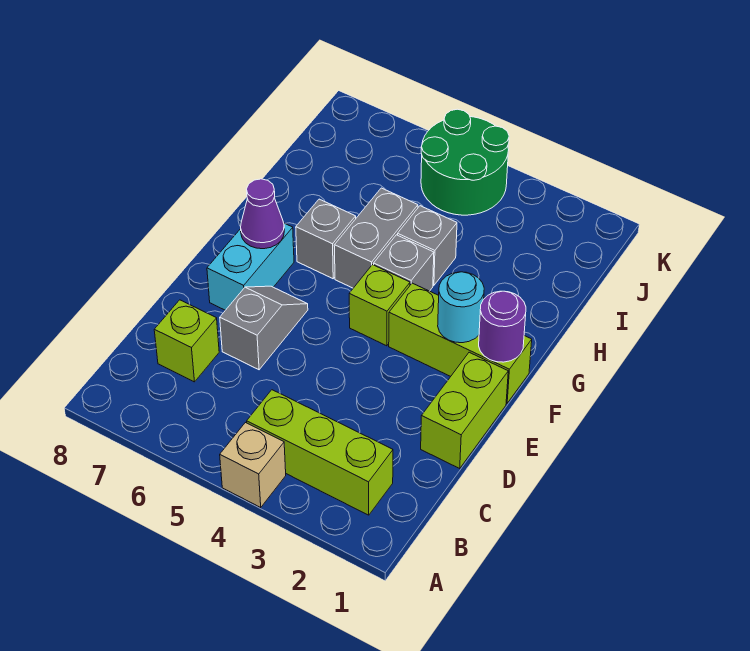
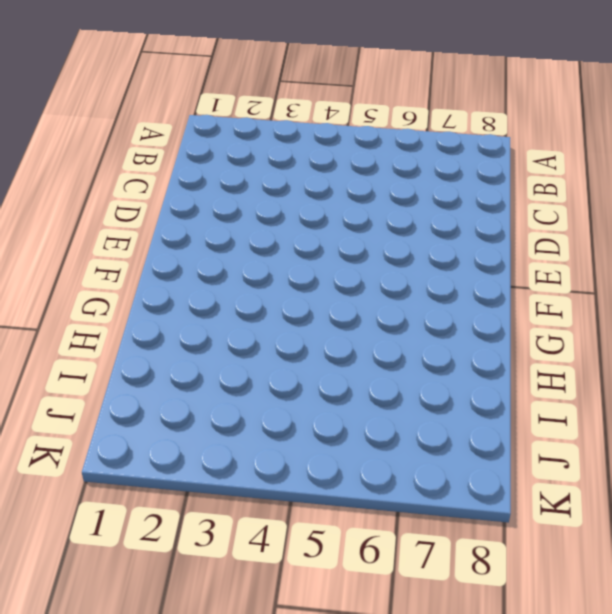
none -> tan 1x1 brick [220,423,286,507]
none -> lime 1x3 brick [247,390,393,515]
none -> lime 1x1 brick [154,300,219,382]

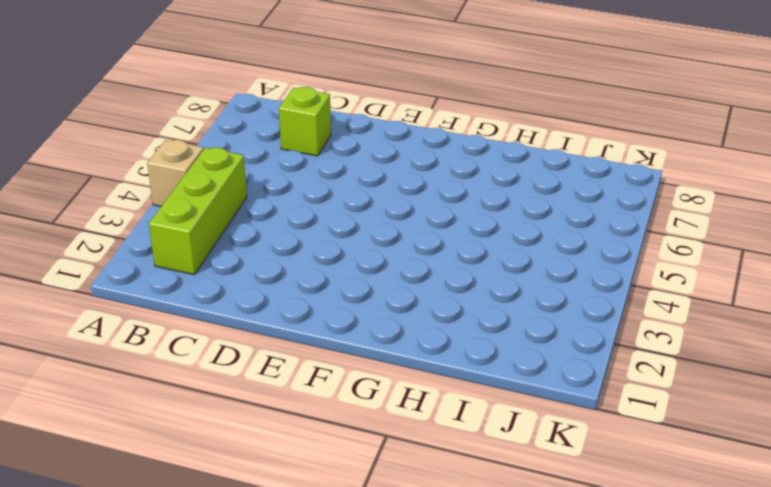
none -> lime 1x2 brick [421,352,508,468]
none -> grey 1x2 slope [220,286,308,370]
none -> cyan 1x2 brick [207,223,294,310]

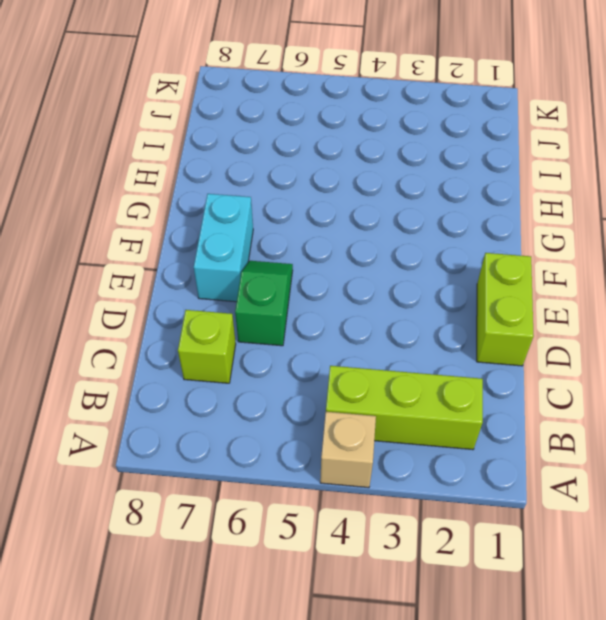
green 1x2 slope [235,261,293,346] -> grey 1x2 slope [220,286,308,370]
none -> lime 1x3 brick [389,283,532,403]
none -> lime 1x1 brick [349,265,410,346]
none -> grey 1x1 brick [374,235,434,291]

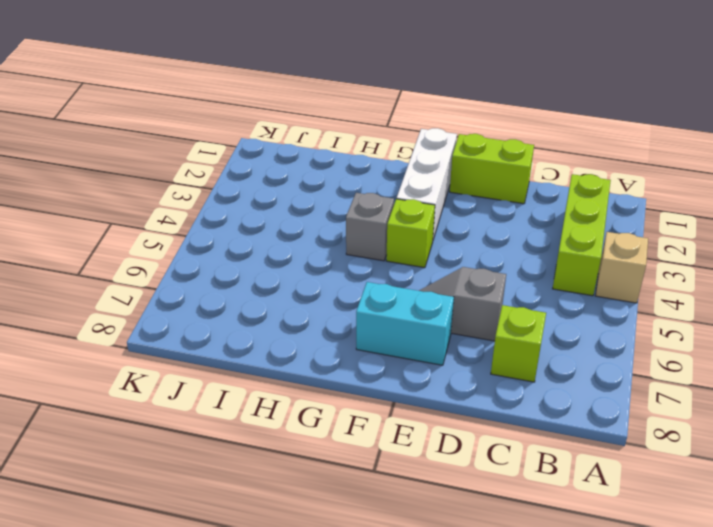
white 1x3 brick [397,128,457,240] -> lime 1x3 brick [389,283,532,403]
none -> grey 1x2 brick [334,188,418,288]
none -> grey 1x1 brick [296,199,356,279]
none -> grey 1x1 brick [398,206,457,285]

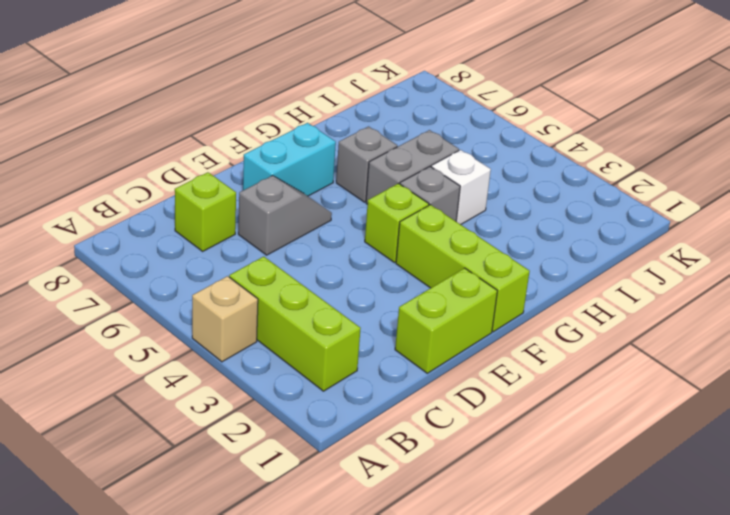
white 1x1 brick [431,150,491,225] -> grey 1x1 brick [398,206,457,285]
none -> green 2x2 round brick [421,109,509,215]
none -> purple 1x1 round brick [479,291,526,362]
none -> cyan 1x1 round brick [438,272,484,343]

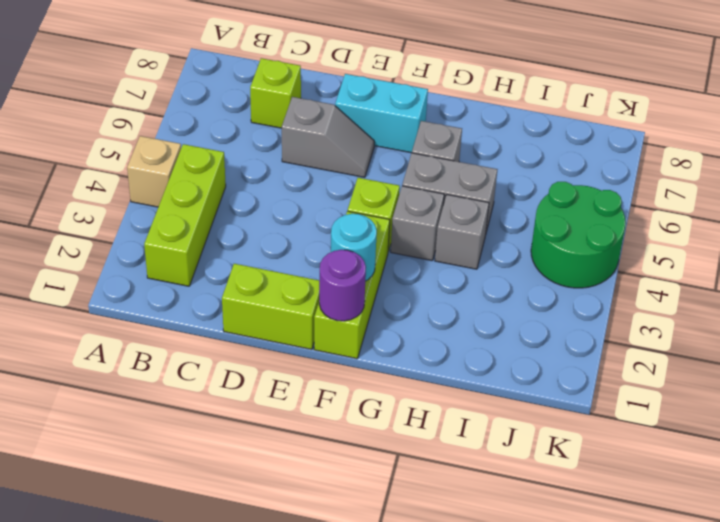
none -> purple 1x1 cone [241,179,284,249]

